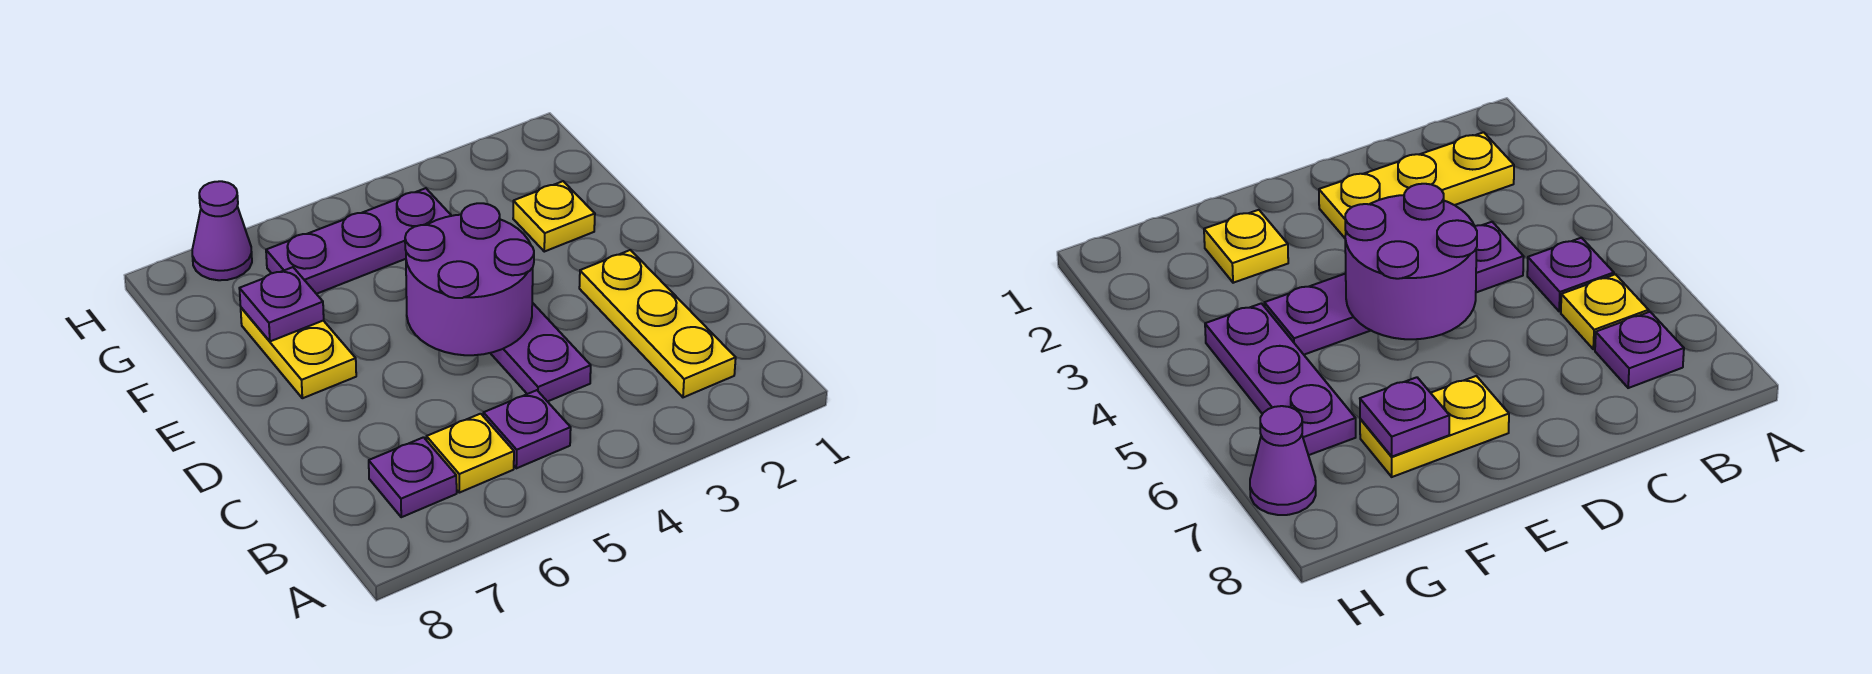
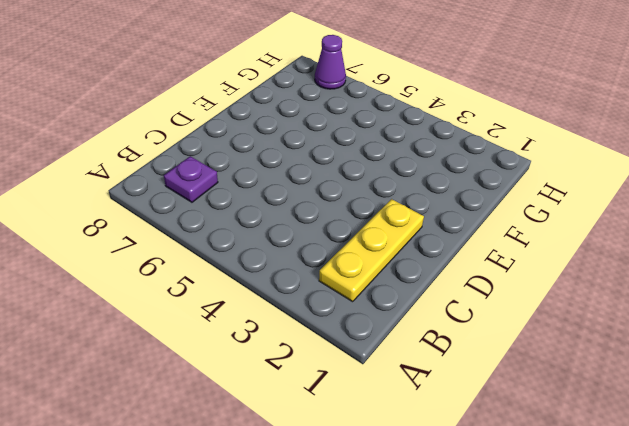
none -> purple 1x1 plate [483,390,571,468]
none -> yellow 1x1 plate [426,414,514,493]

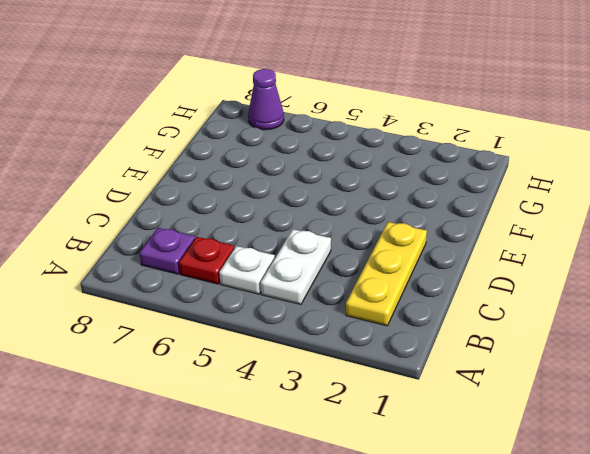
white 1x2 plate [261,229,331,304] -> purple 1x4 plate [491,303,591,402]
white 1x1 plate [219,246,275,294] -> purple 1x1 plate [483,390,571,468]
red 1x1 plate [179,237,234,284] -> yellow 1x1 plate [426,414,514,493]
none -> yellow 1x2 plate [241,308,356,398]
none -> yellow 1x1 plate [513,181,595,252]

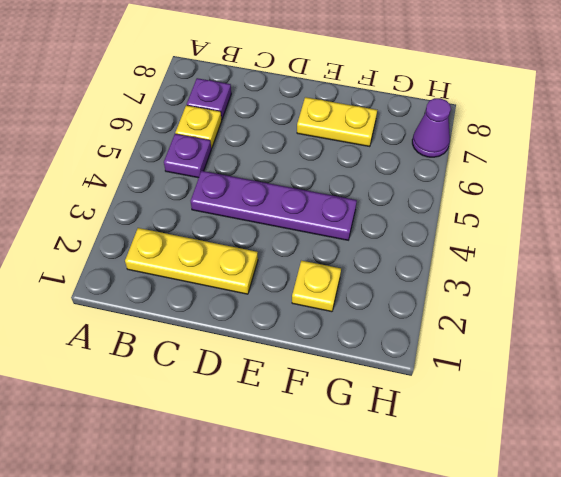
none -> purple 1x3 plate [266,188,451,294]
none -> purple 2x2 round brick [405,203,534,355]

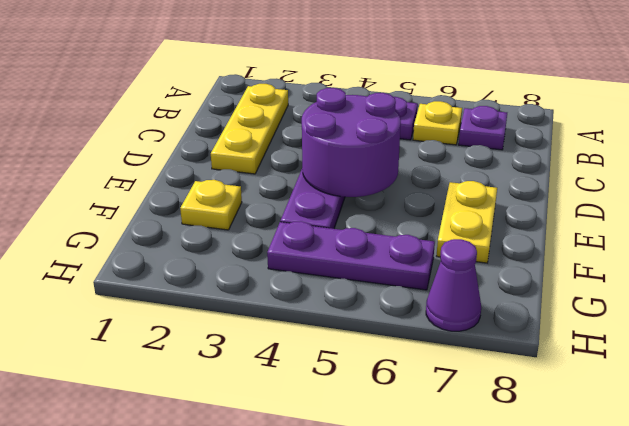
none -> purple 1x1 plate [239,267,324,341]

